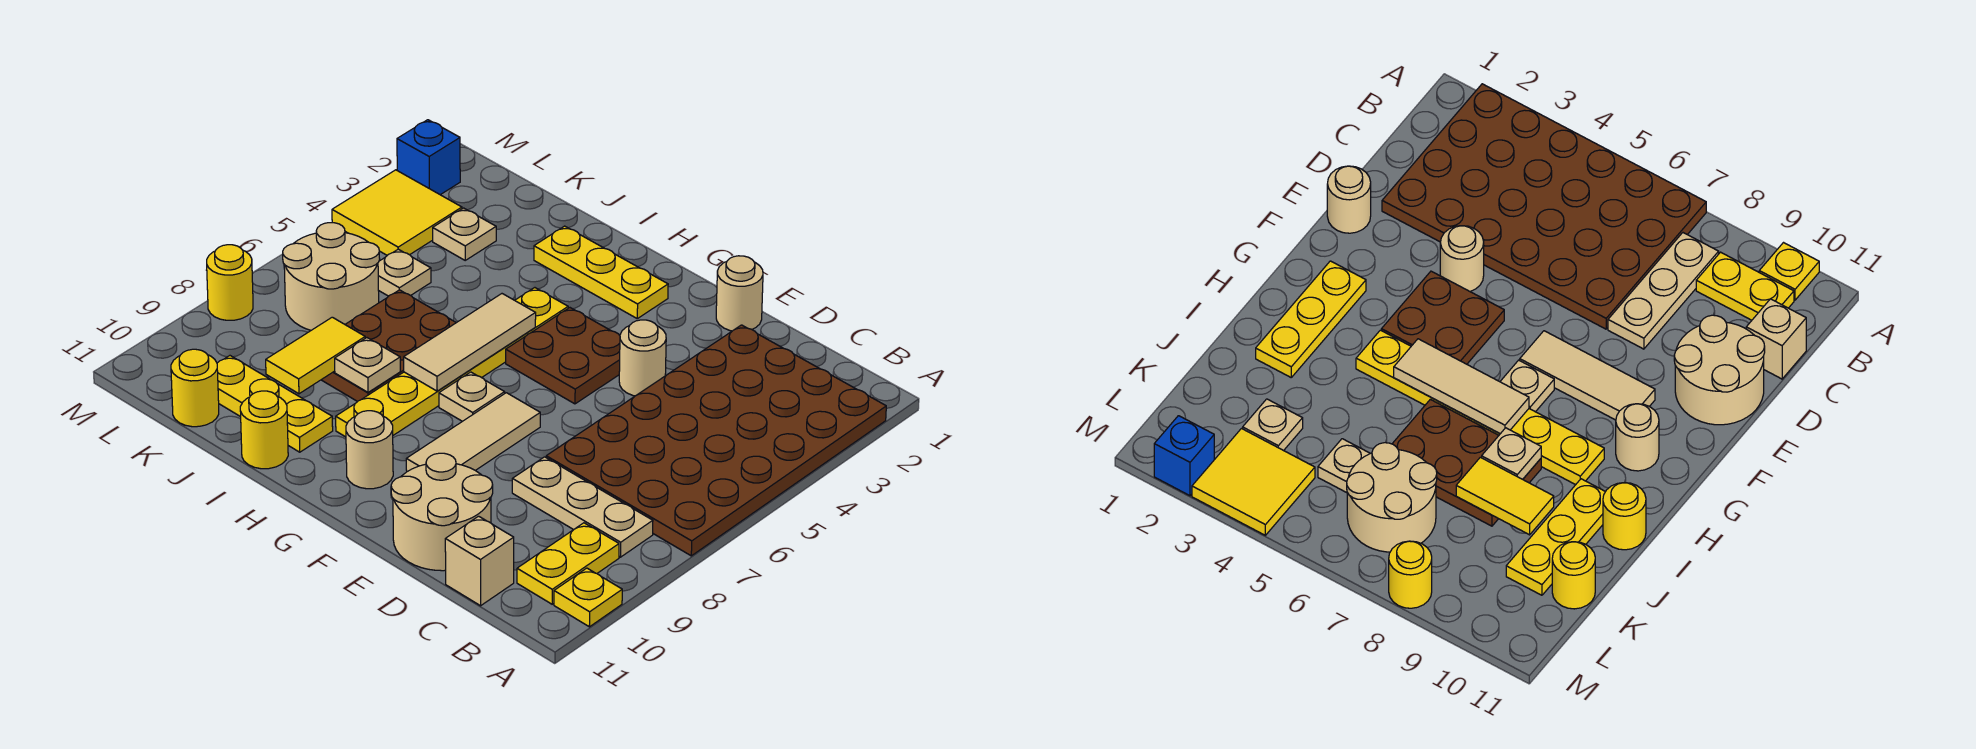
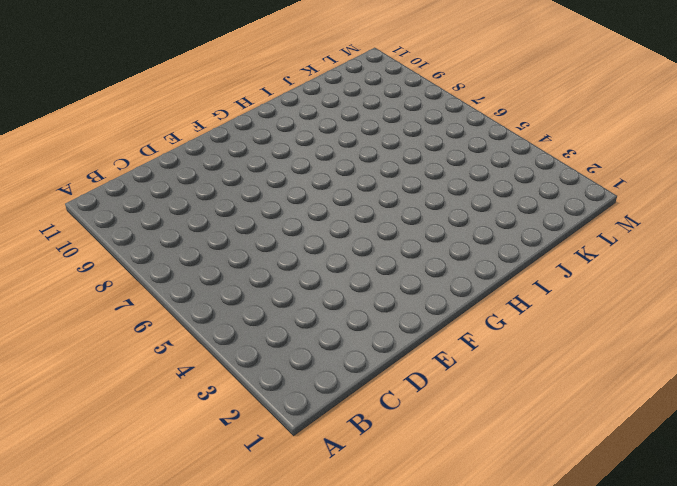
none -> brown 4x6 plate [546,325,886,556]
none -> yellow 1x1 plate [554,568,622,627]
none -> tan 1x3 plate [512,457,653,557]

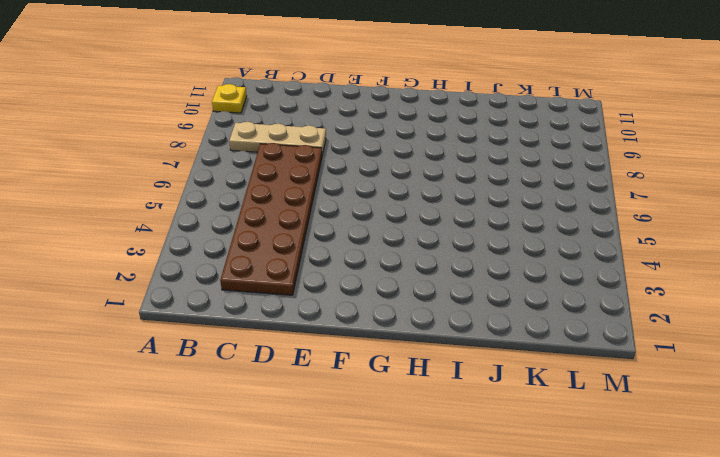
brown 2x6 plate [220,143,322,295] -> brown 4x6 plate [546,325,886,556]
none -> yellow 1x2 plate [517,523,619,604]
none -> tan 1x1 brick [445,516,514,606]
none -> tan 2x2 round brick [391,453,493,571]

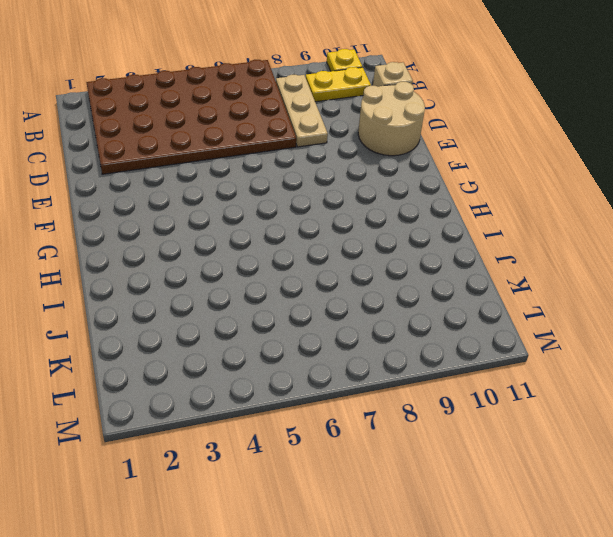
none -> tan 1x1 round brick [716,256,763,331]
none -> tan 1x1 round brick [619,320,666,396]
none -> brown 2x2 plate [506,308,620,404]

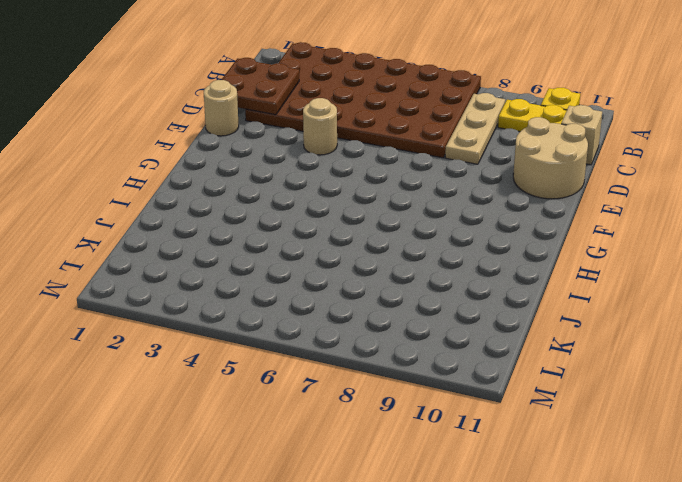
brown 2x2 plate [222,58,299,115] -> brown 2x2 plate moved to [506,308,620,404]
none -> tan 1x3 tile [406,393,540,472]
none -> yellow 1x3 plate [534,226,668,319]
none -> tan 1x1 plate [439,372,505,421]

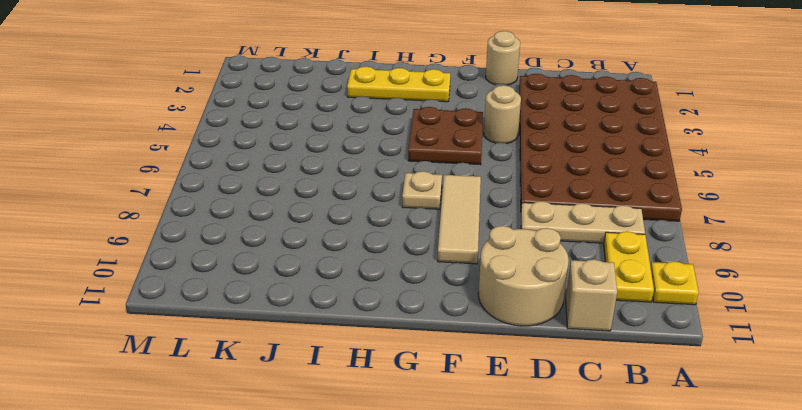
none -> tan 1x1 round brick [346,411,393,489]
none -> yellow 1x6 plate [336,288,568,437]
none -> brown 2x3 plate [322,290,456,402]

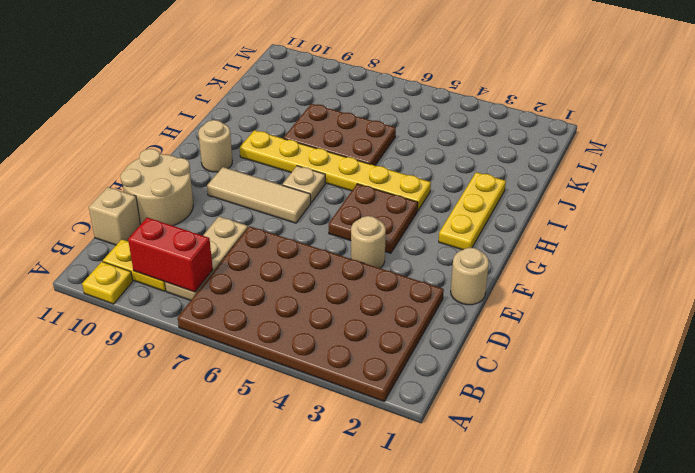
red 1x2 brick [128,217,213,292] -> none
none -> yellow 1x3 plate [217,356,333,452]
none -> yellow 1x1 round brick [240,391,288,469]
none -> tan 1x1 plate [433,208,496,260]

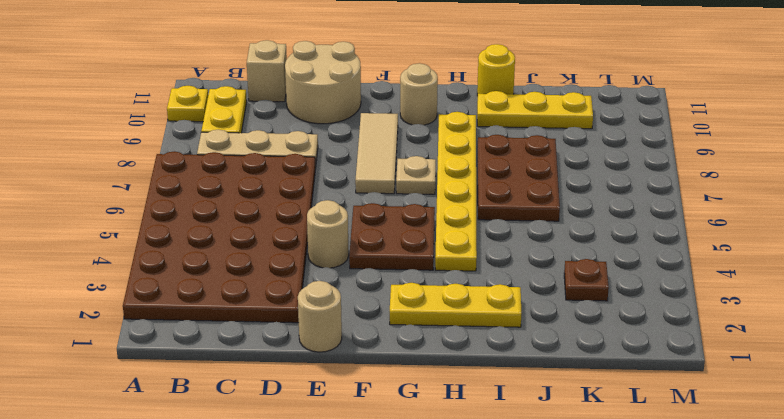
brown 1x1 plate [564,259,609,301] -> tan 1x1 plate [433,208,496,260]
none -> tan 1x1 plate [378,249,431,296]
none -> tan 2x2 round brick [283,223,380,330]
none -> yellow 1x1 round brick [171,349,219,427]

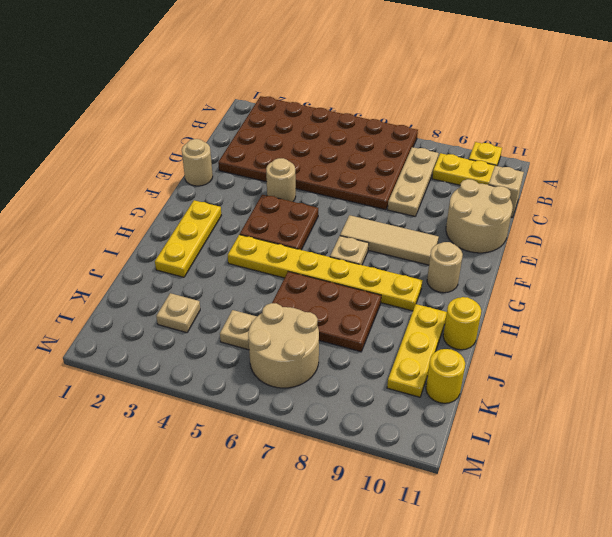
none -> yellow 2x2 tile [332,170,462,255]
none -> blue 1x1 brick [397,120,460,195]
none -> yellow 1x1 round brick [207,245,253,320]

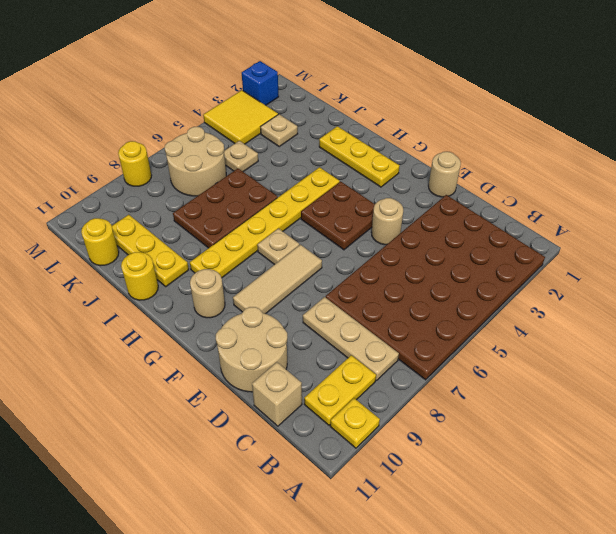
none -> tan 1x3 tile [404,294,536,391]
none -> tan 1x1 plate [335,338,400,392]
none -> yellow 1x2 tile [266,317,365,394]

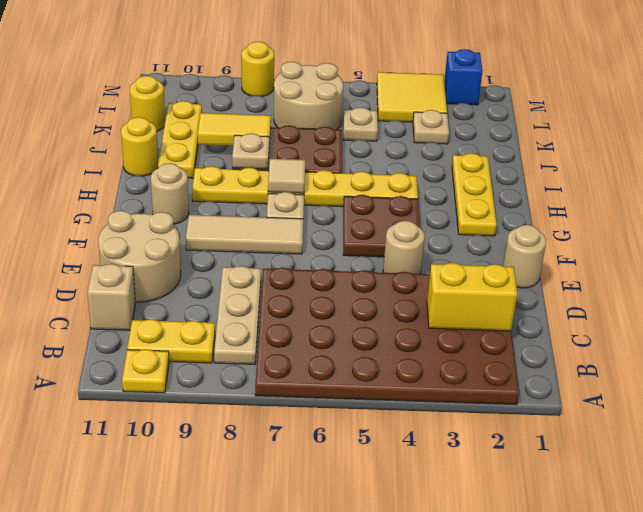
yellow 1x2 brick [427,263,517,331] -> none
tan 1x1 tile [268,159,305,193] -> tan 1x3 tile [404,294,536,391]

